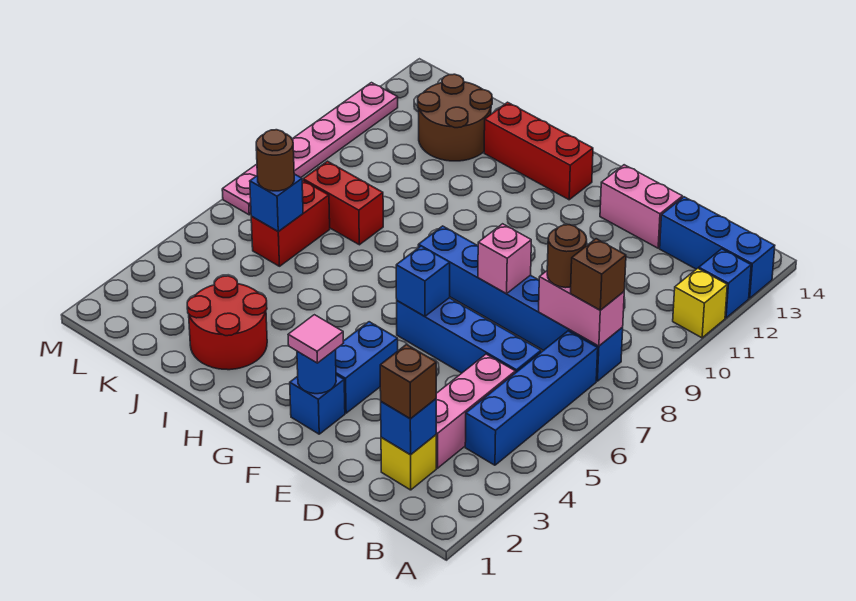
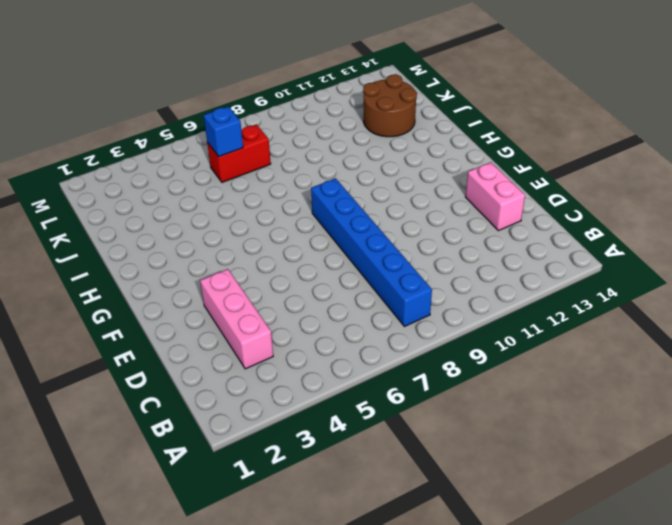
pink 1x3 brick [200,269,273,369] -> pink 1x3 brick turned to [436,354,515,468]
none -> yellow 1x1 brick [673,268,727,338]
none -> blue 1x1 brick [699,249,751,318]
none -> blue 1x3 brick [660,197,775,298]

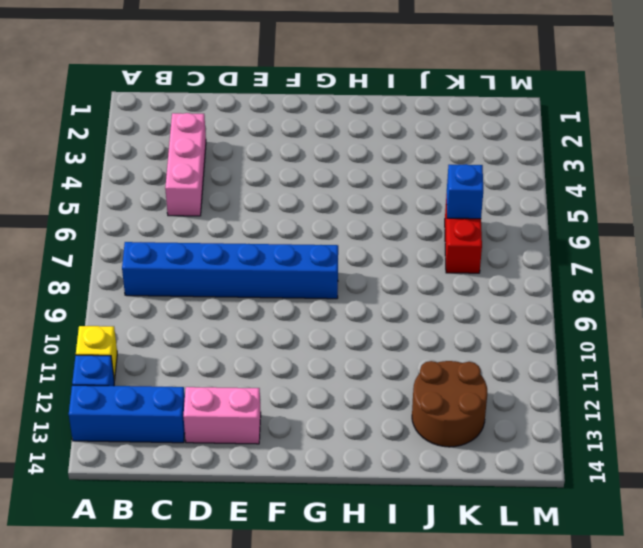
none -> blue 1x4 brick [465,331,598,465]
none -> yellow 1x1 brick [381,435,436,490]
none -> blue 1x4 brick [397,298,541,373]

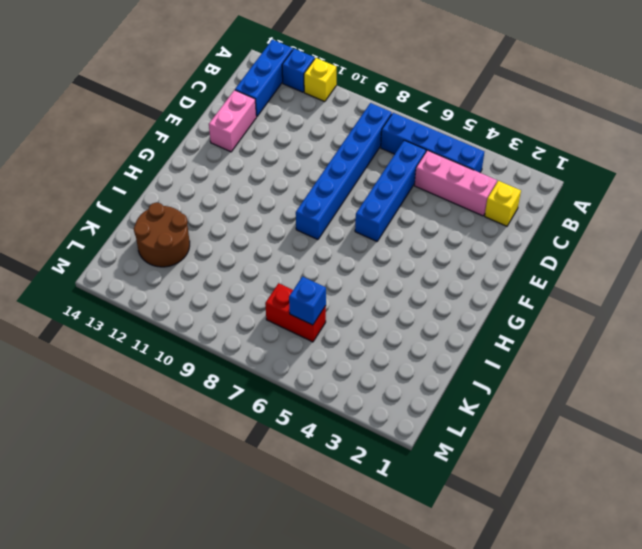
none -> blue 1x1 brick [290,375,345,434]
none -> blue 1x2 brick [335,322,398,413]
none -> red 1x3 brick [484,102,593,200]

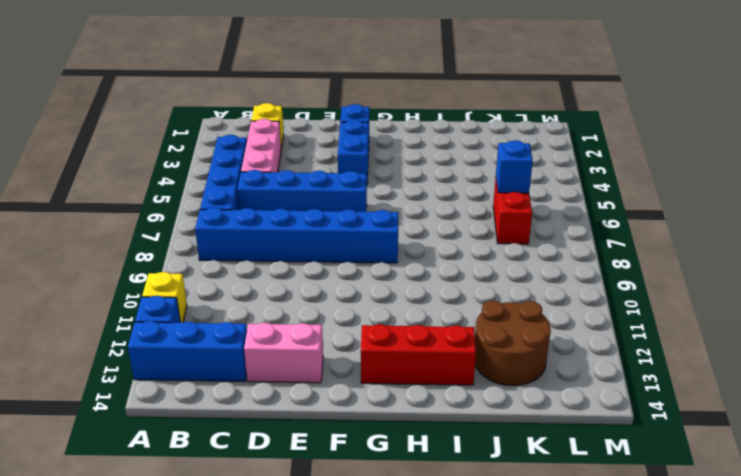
none -> red 2x2 round brick [187,276,267,370]
none -> red 1x2 brick [303,161,383,245]
none -> pink 1x6 plate [222,83,398,215]

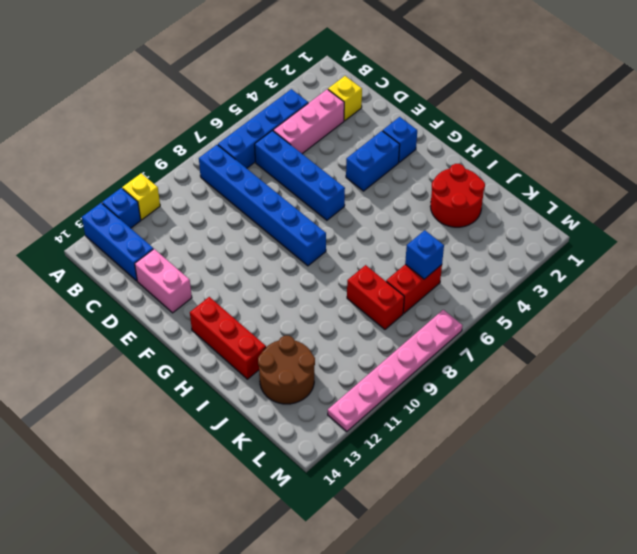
none -> pink 1x2 brick [539,271,624,346]
none -> blue 1x1 brick [381,399,436,455]
none -> pink 1x1 brick [478,224,531,294]

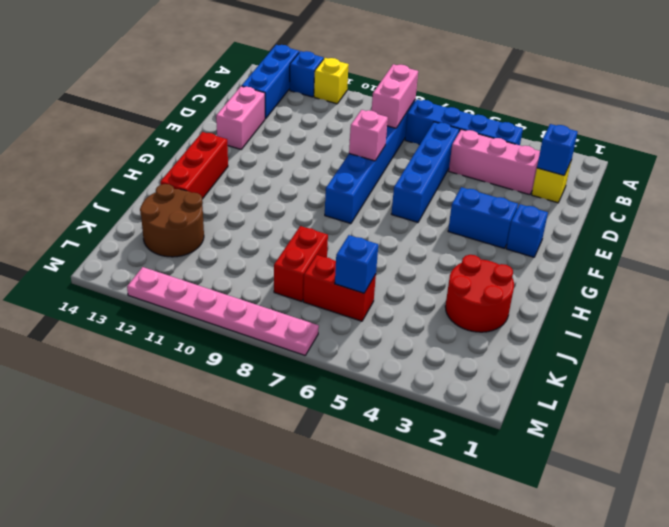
none -> blue 1x1 round brick [297,350,336,394]
none -> blue 1x1 brick [396,246,450,316]
none -> brown 1x1 brick [571,239,626,310]

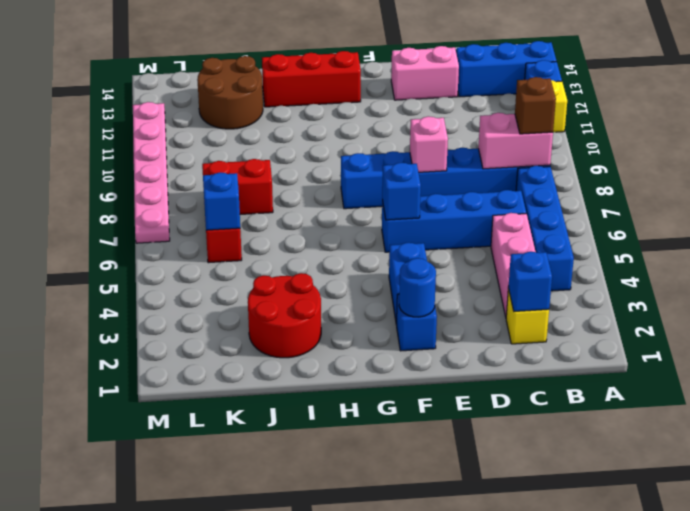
none -> brown 1x1 brick [380,345,436,419]
none -> brown 1x1 round brick [547,225,587,288]
none -> pink 1x1 tile [288,315,343,363]

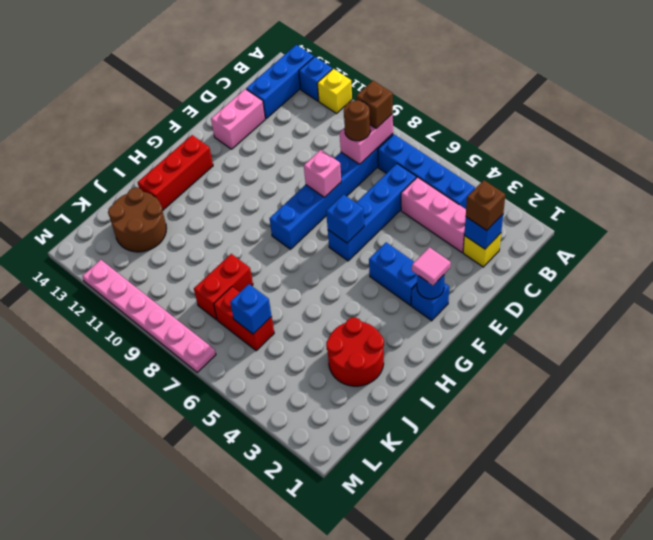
none -> brown 1x1 round brick [256,130,294,191]

